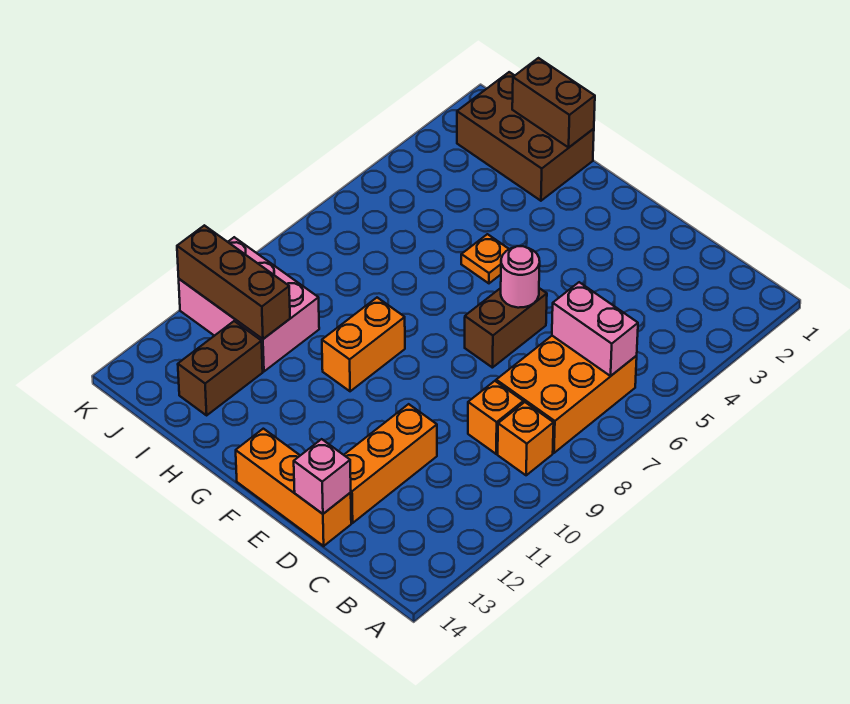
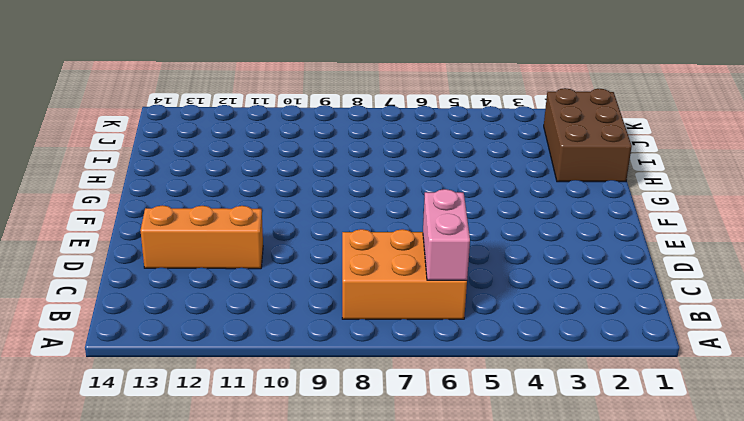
none -> orange 1x1 brick [498,402,554,475]
none -> orange 1x1 brick [468,381,523,454]
none -> orange 1x3 brick [236,429,351,546]

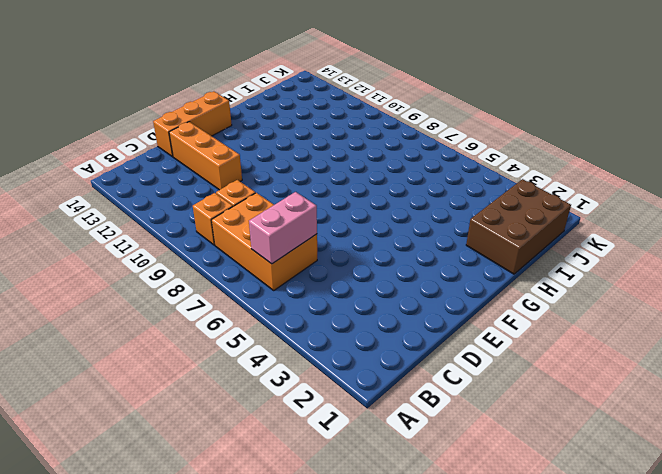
none -> brown 1x2 brick [465,288,547,368]
none -> orange 1x1 plate [461,234,509,283]
none -> orange 1x2 brick [322,298,405,391]

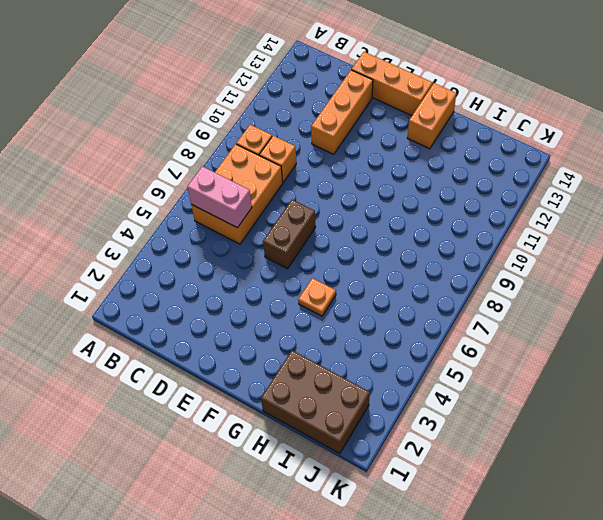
orange 1x2 brick [407,83,456,149] -> orange 1x2 brick moved to [322,298,405,391]
none -> pink 2x3 brick [179,237,319,371]
none -> brown 1x2 brick [178,321,263,415]
none -> pink 1x1 brick [294,439,351,514]

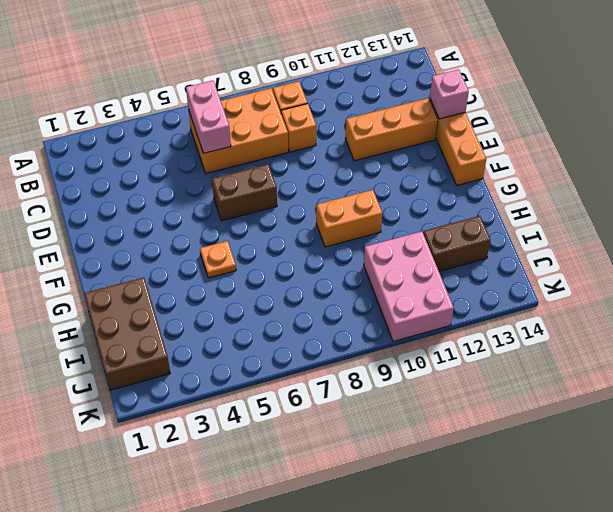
none -> pink 1x1 round brick [501,246,540,308]
none -> brown 1x2 brick [512,58,595,147]
none -> brown 1x3 brick [177,225,290,339]

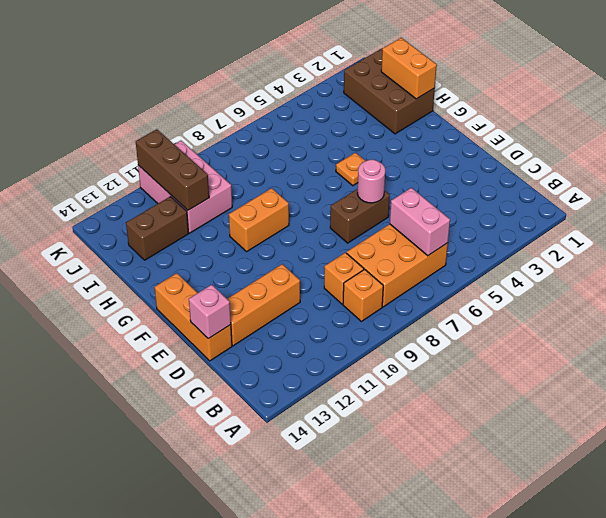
orange 1x2 brick [381,38,437,99] -> brown 1x2 brick [512,58,595,147]

